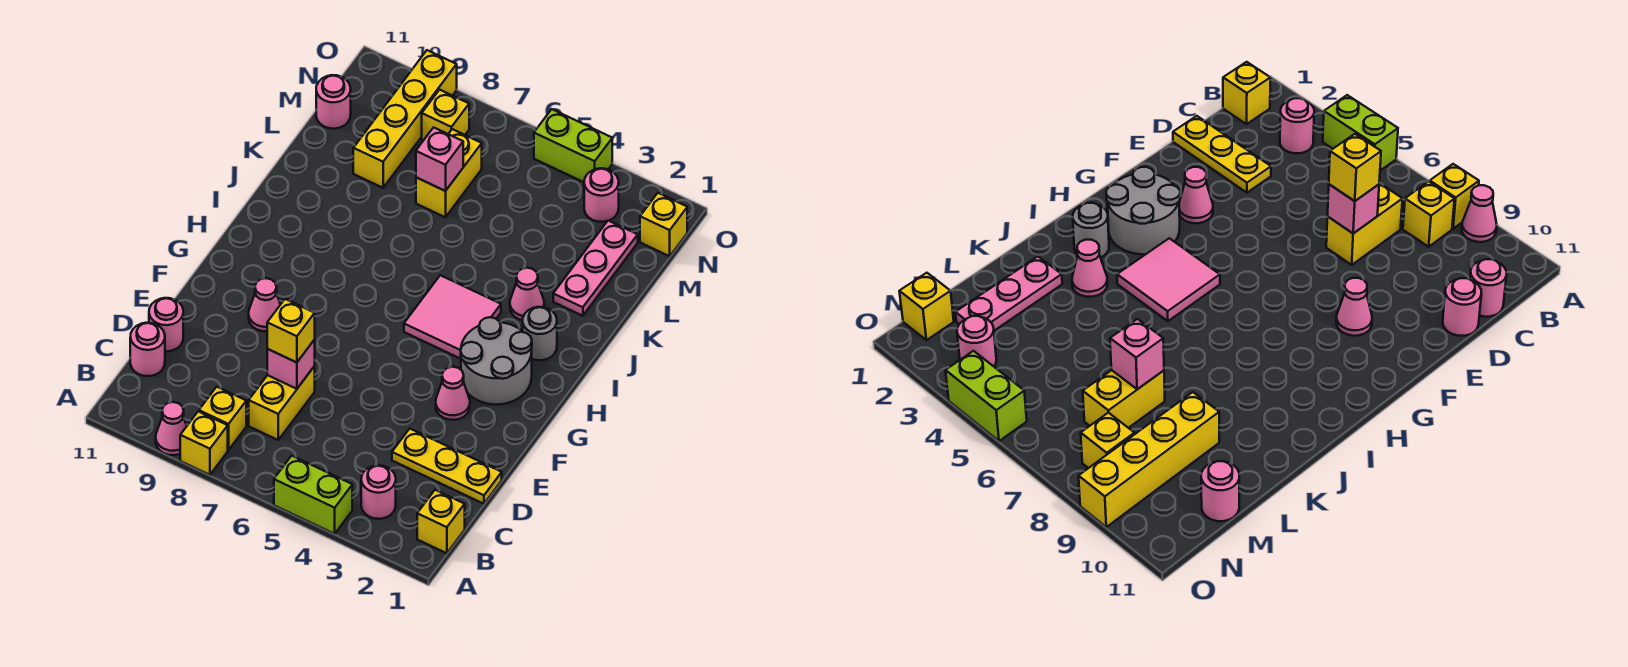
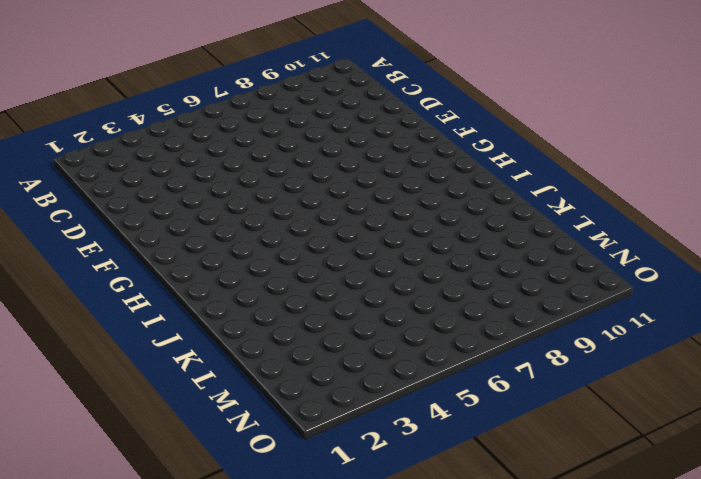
none -> lime 1x2 brick [274,456,352,534]
none -> yellow 1x1 brick [180,411,228,475]
none -> pink 1x1 cone [156,402,187,455]

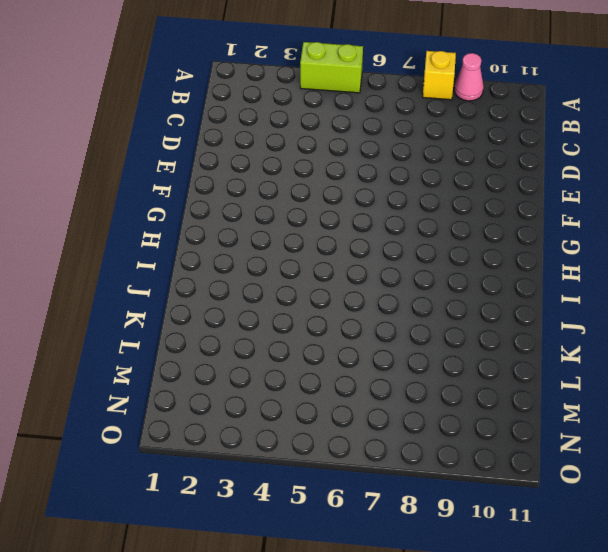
none -> yellow 1x1 brick [417,490,465,553]
none -> pink 1x1 round brick [361,465,396,519]
none -> yellow 1x1 brick [199,387,246,450]

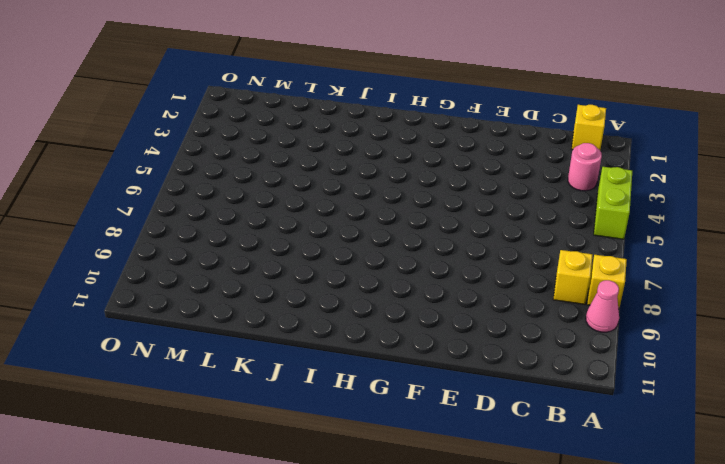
none -> yellow 1x2 brick [249,366,315,440]
none -> pink 1x1 round brick [130,323,165,376]
none -> yellow 1x3 plate [392,429,502,504]

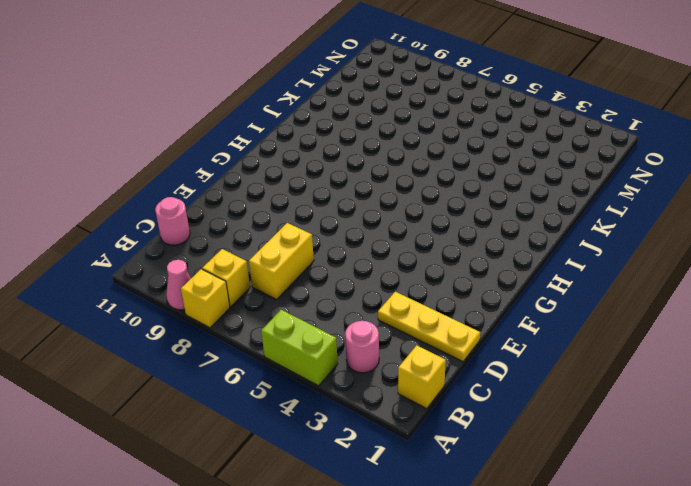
none -> pink 1x1 round brick [149,298,183,351]
none -> pink 1x1 cone [436,367,470,420]
none -> pink 1x1 cone [249,278,280,331]

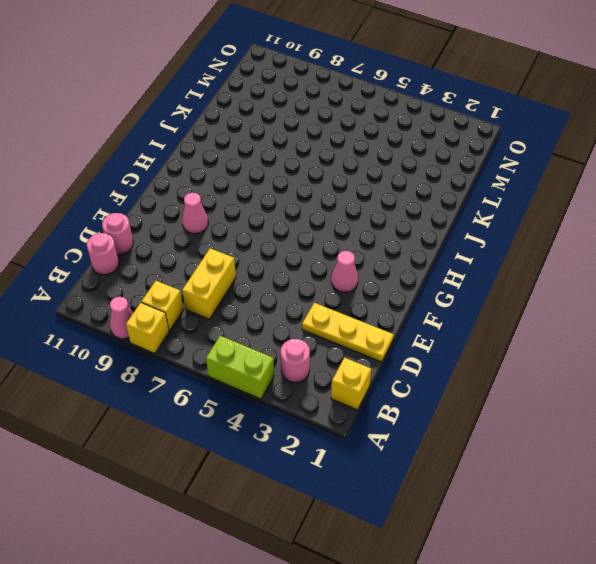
none -> grey 2x2 round brick [461,317,532,405]
none -> pink 2x2 tile [404,275,501,359]
none -> grey 1x1 round brick [523,307,557,360]

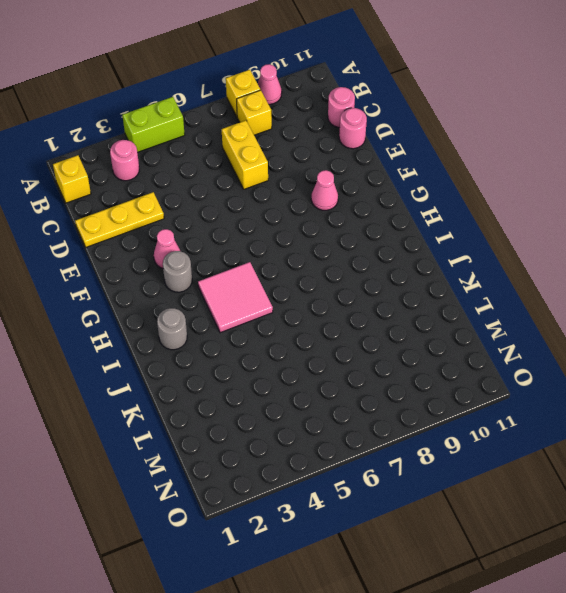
grey 1x1 round brick [163,251,192,292] -> grey 2x2 round brick [461,317,532,405]
none -> pink 1x1 cone [510,268,544,320]
none -> pink 1x3 plate [553,221,638,316]
none -> yellow 1x2 brick [416,129,482,217]

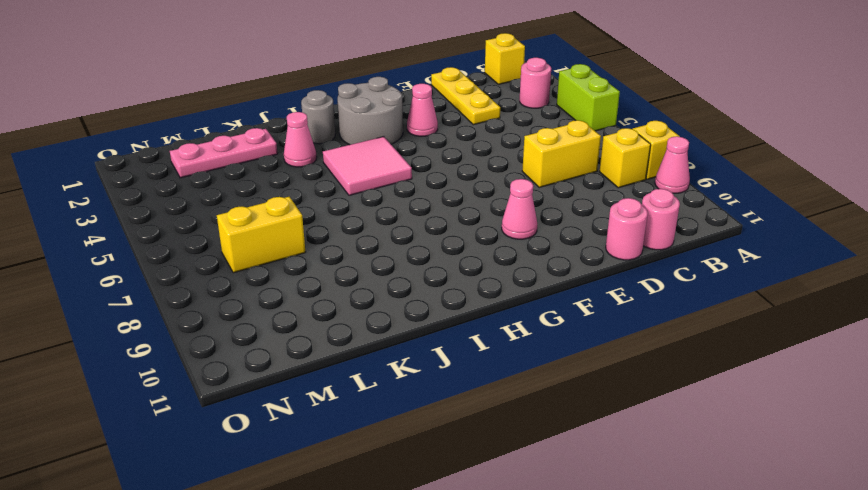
none -> yellow 1x4 brick [353,50,457,188]
none -> pink 1x1 round brick [316,75,351,129]
none -> yellow 1x1 brick [640,193,687,256]

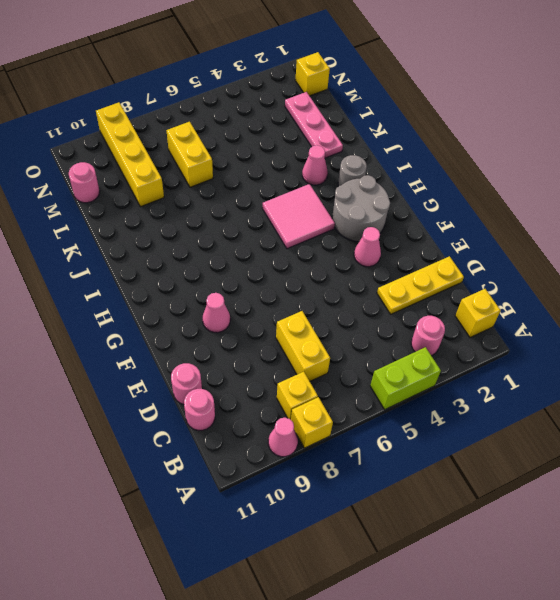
none -> pink 1x1 round brick [584,168,619,222]
none -> yellow 1x1 brick [422,90,469,140]
none -> lime 1x2 brick [534,109,612,182]

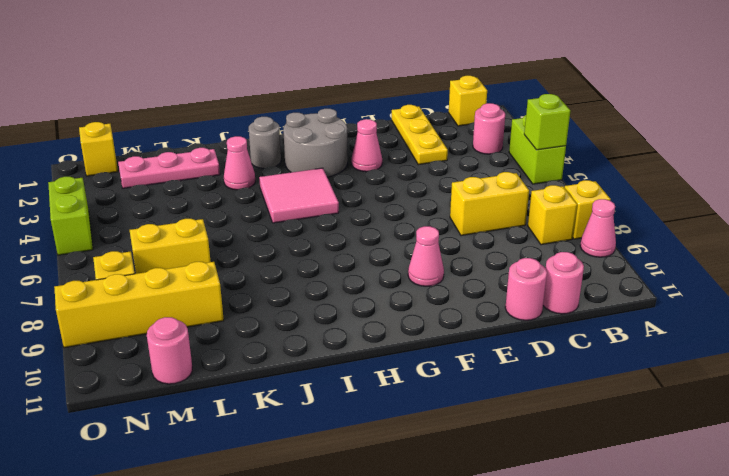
lime 1x1 brick [524,94,570,150] -> none
none -> pink 1x1 round brick [584,168,619,222]
none -> pink 1x1 brick [267,340,315,389]
none -> pink 1x1 brick [416,127,463,191]

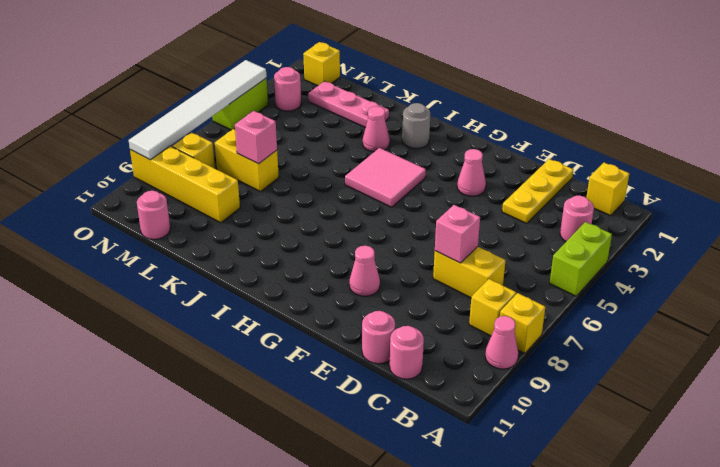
white 1x6 tile [129,60,266,160] -> none
none -> grey 2x2 round brick [461,317,532,405]
none -> yellow 1x1 brick [267,299,315,363]

